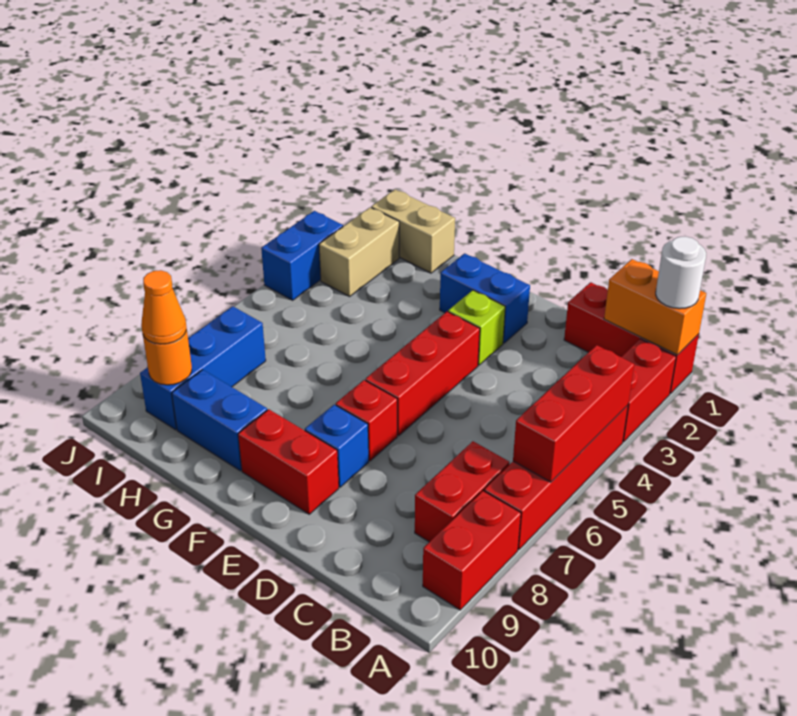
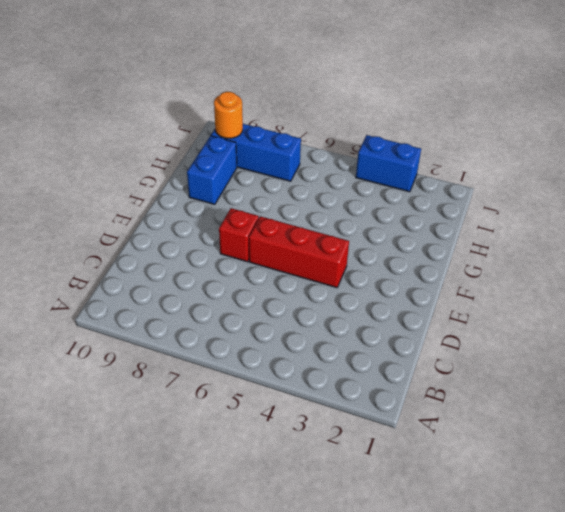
none -> red 1x3 brick [564,282,699,393]
none -> red 1x2 brick [622,339,676,442]
none -> red 1x4 brick [484,405,628,550]

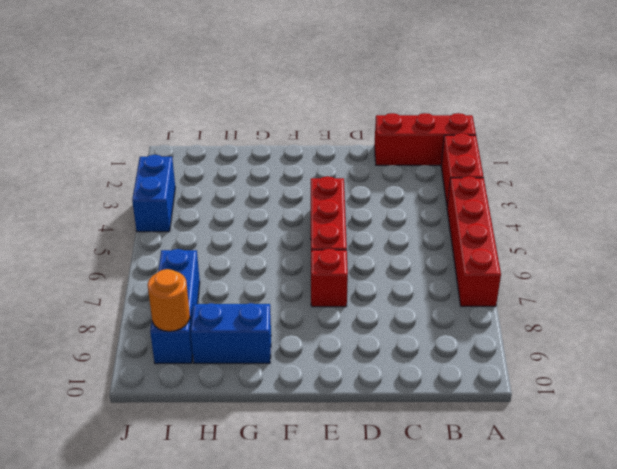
none -> red 1x2 brick [423,491,521,610]
none -> red 1x2 brick [415,441,510,542]
none -> blue 1x2 brick [440,253,530,343]

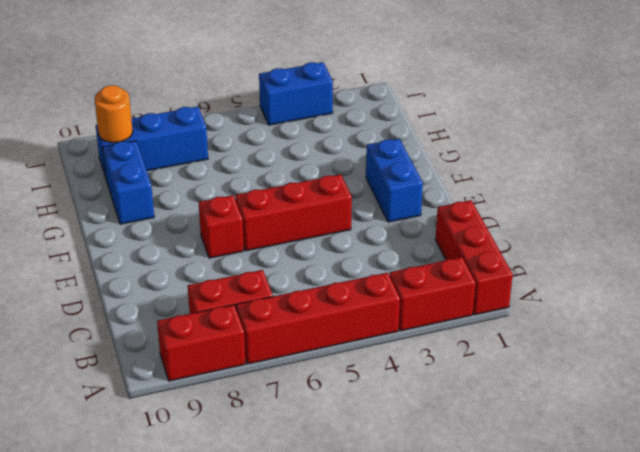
none -> lime 1x1 brick [448,290,505,365]
none -> blue 1x1 brick [305,405,369,487]
none -> red 1x2 brick [238,409,339,514]

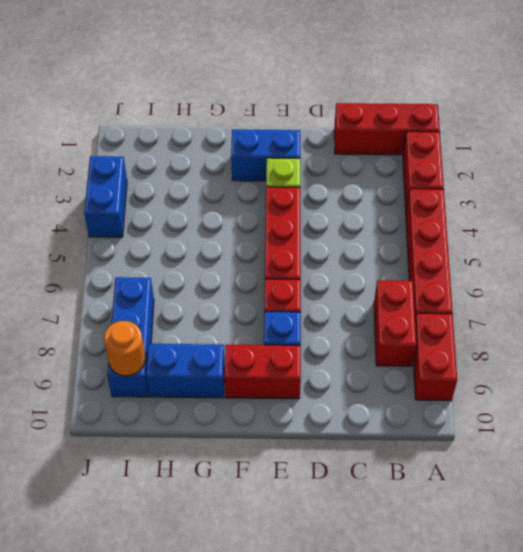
none -> tan 1x2 brick [371,190,455,273]
none -> tan 1x2 brick [319,207,399,297]
none -> orange 1x2 brick [604,259,706,355]

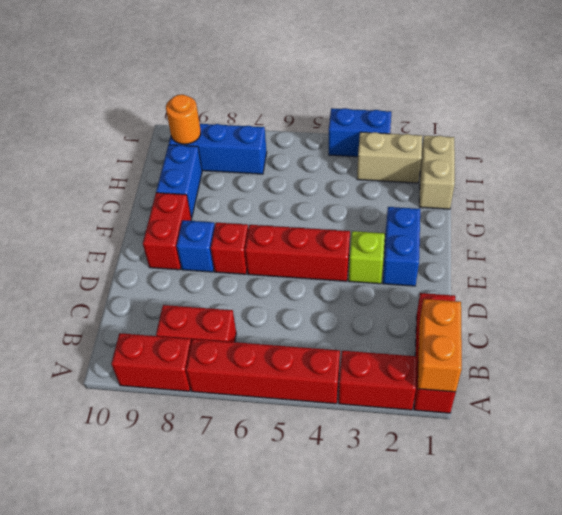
none -> red 1x3 brick [513,345,634,482]
none -> white 1x1 round brick [656,236,706,309]
none -> orange 1x1 cone [141,270,186,344]

